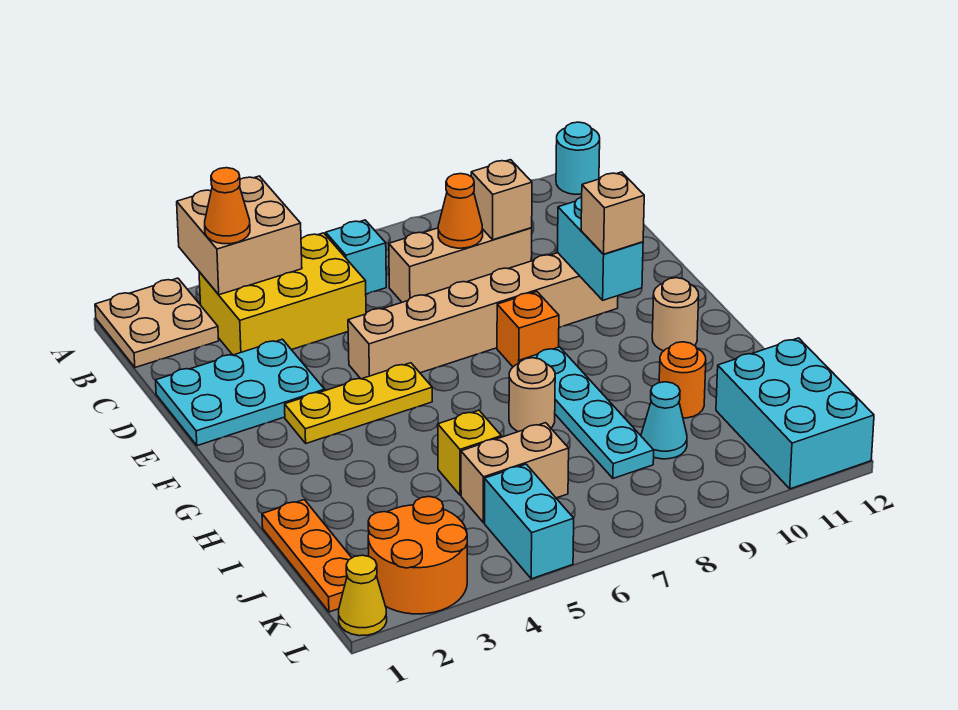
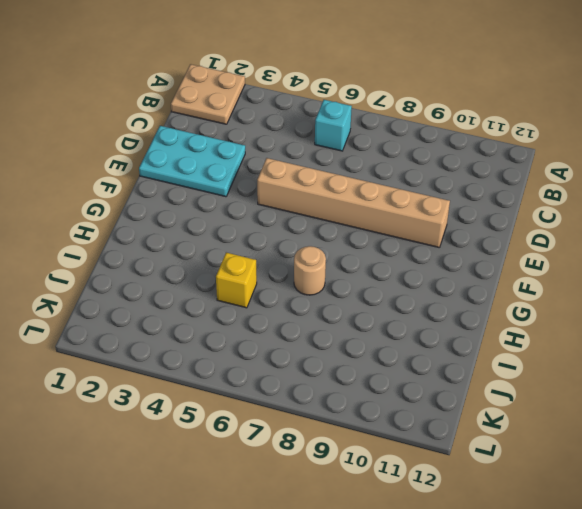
none -> cyan 1x1 round brick [556,122,600,194]
none -> yellow 2x3 brick [199,233,366,355]
none -> tan 1x3 brick [389,228,532,302]

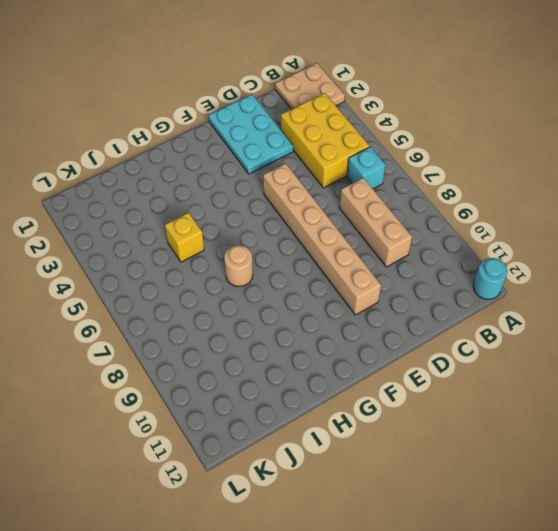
none -> yellow 1x3 plate [285,363,432,443]
none -> orange 1x1 brick [497,292,559,367]
none -> cyan 1x4 plate [520,347,654,478]

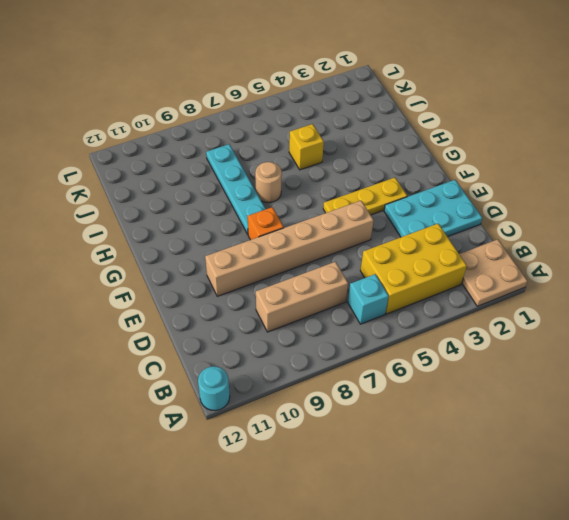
none -> tan 1x1 round brick [652,278,699,351]
none -> orange 1x3 plate [262,500,352,612]
none -> orange 1x1 round brick [659,342,706,418]

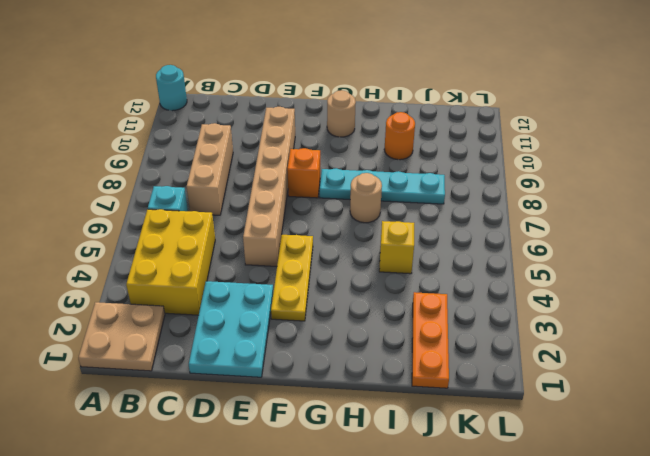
orange 1x3 plate [412,292,449,388] -> orange 1x3 plate turned to [262,500,352,612]
none -> tan 1x2 brick [461,423,569,523]
none -> cyan 1x1 cone [641,382,687,459]
none -> cyan 2x3 brick [716,338,874,489]

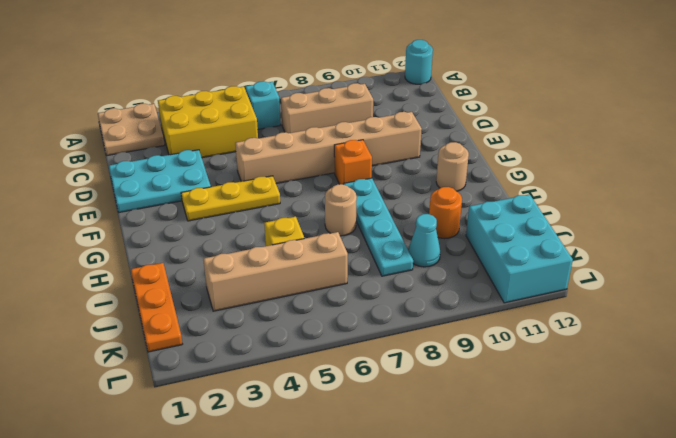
tan 1x4 brick [203,232,348,311] -> tan 1x2 brick [461,423,569,523]
none -> orange 2x2 round brick [368,497,467,614]
none -> cyan 1x2 brick [485,464,574,579]
none -> yellow 1x1 cone [339,555,387,636]

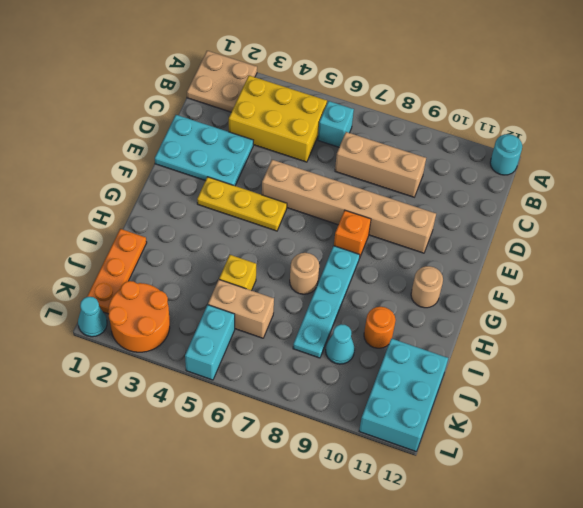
cyan 1x1 cone [78,297,107,337] -> yellow 1x1 cone [339,555,387,636]
none -> tan 2x2 brick [177,176,302,295]
none -> orange 1x1 cone [438,174,483,248]
none -> tan 1x1 brick [471,160,532,240]

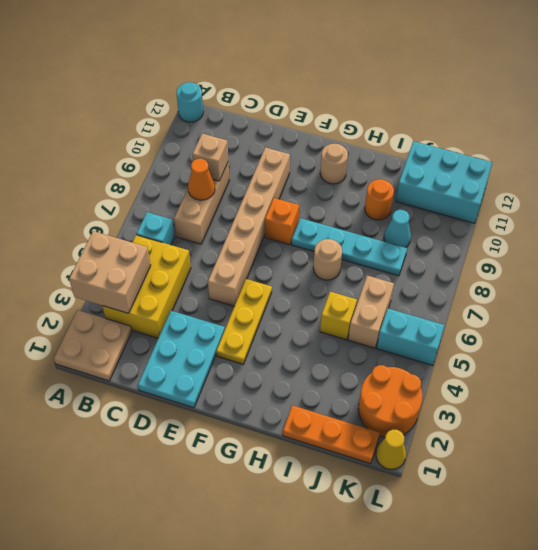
none -> cyan 1x2 brick [557,197,643,300]
none -> orange 1x1 cone [205,168,250,244]
none -> tan 1x1 brick [581,172,644,254]

